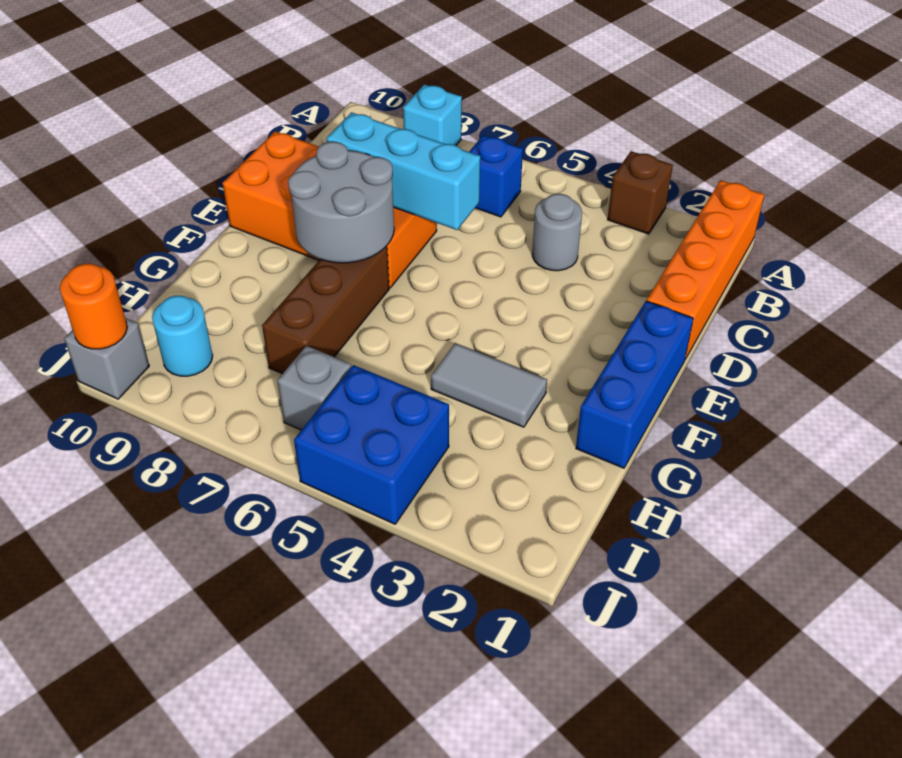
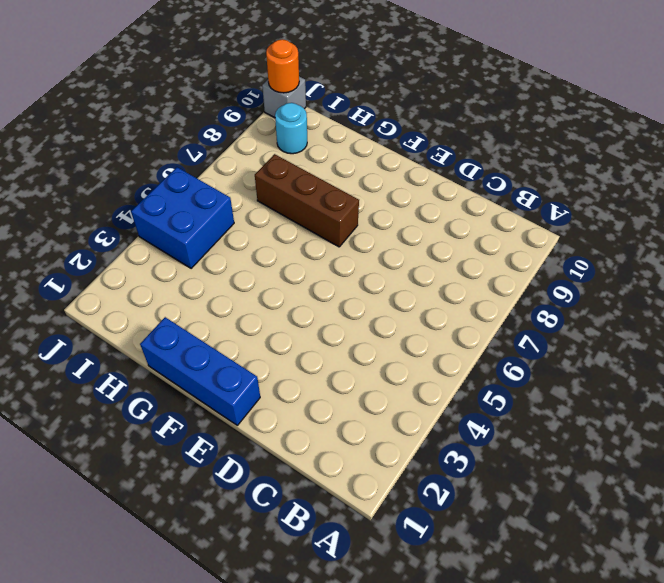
none -> orange 1x4 brick [647,180,764,359]
none -> brown 1x1 brick [608,151,673,234]
none -> cyan 1x1 brick [403,84,462,145]

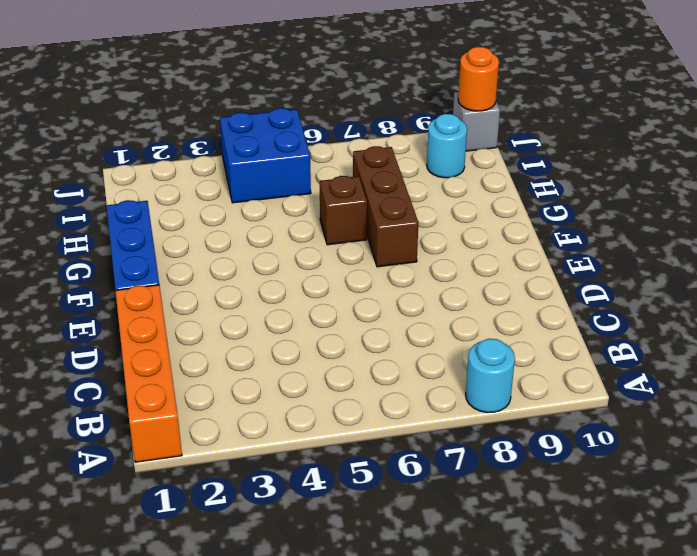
cyan 1x1 round brick [466,339,515,413] -> cyan 1x1 brick [403,84,462,145]
brown 1x1 brick [320,176,367,245] -> brown 1x1 brick moved to [608,151,673,234]
none -> blue 1x1 brick [469,135,523,217]
none -> grey 1x1 round brick [532,194,582,271]
none -> orange 2x4 brick [223,131,437,288]

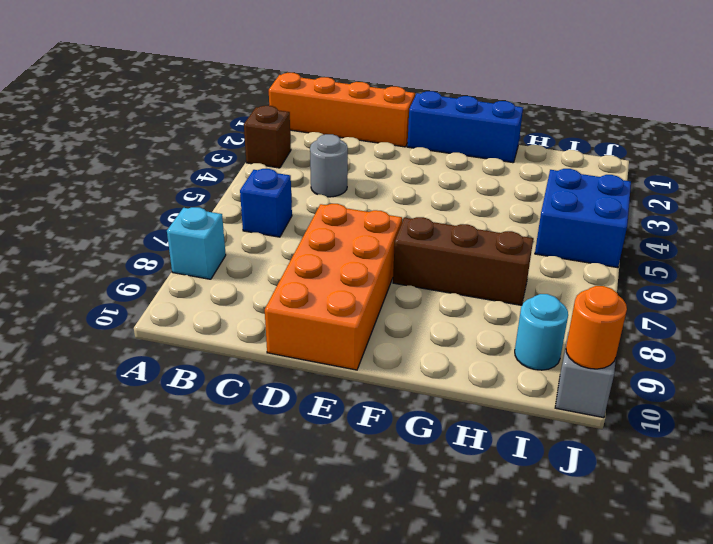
none -> grey 1x2 tile [431,343,547,427]
none -> grey 1x1 brick [277,346,351,430]
none -> cyan 1x3 brick [326,112,480,230]

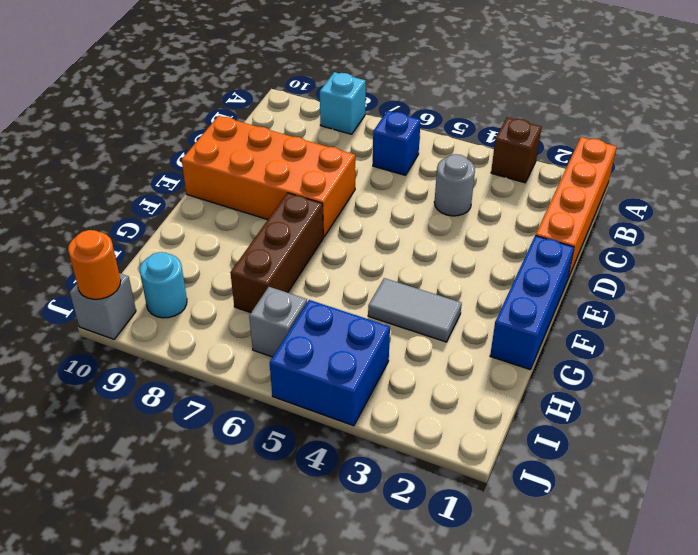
none -> cyan 1x3 brick [326,112,480,230]
none -> grey 2x2 round brick [288,142,394,263]

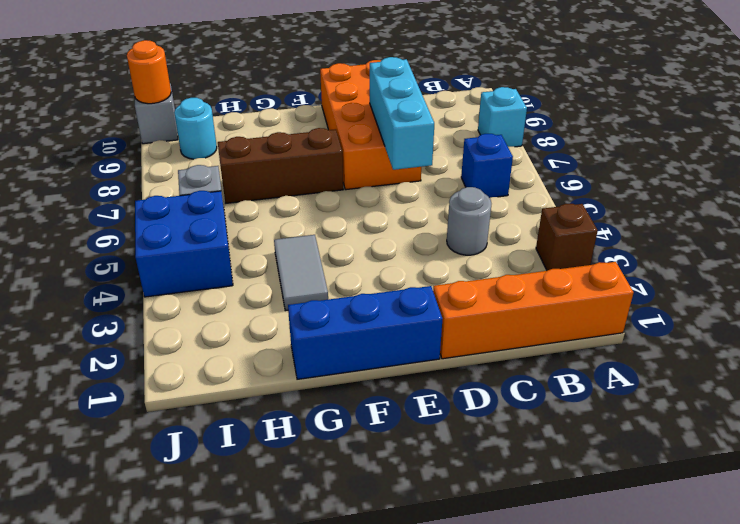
none -> grey 2x2 round brick [288,142,394,263]

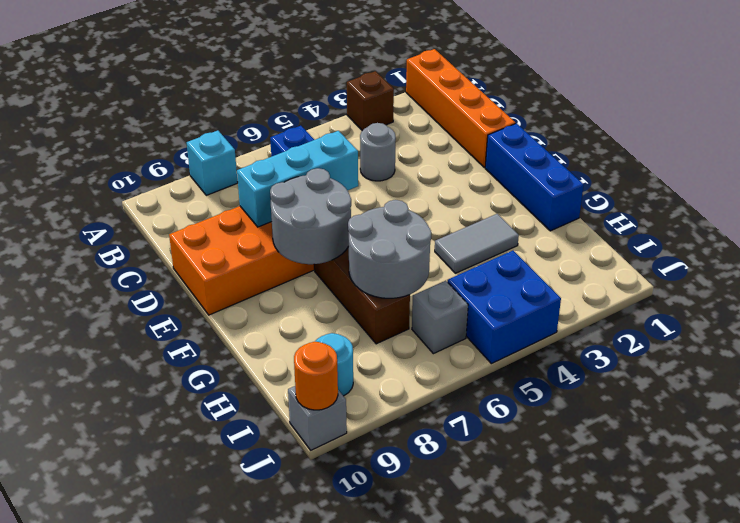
grey 2x2 round brick [348,200,431,298] -> none

